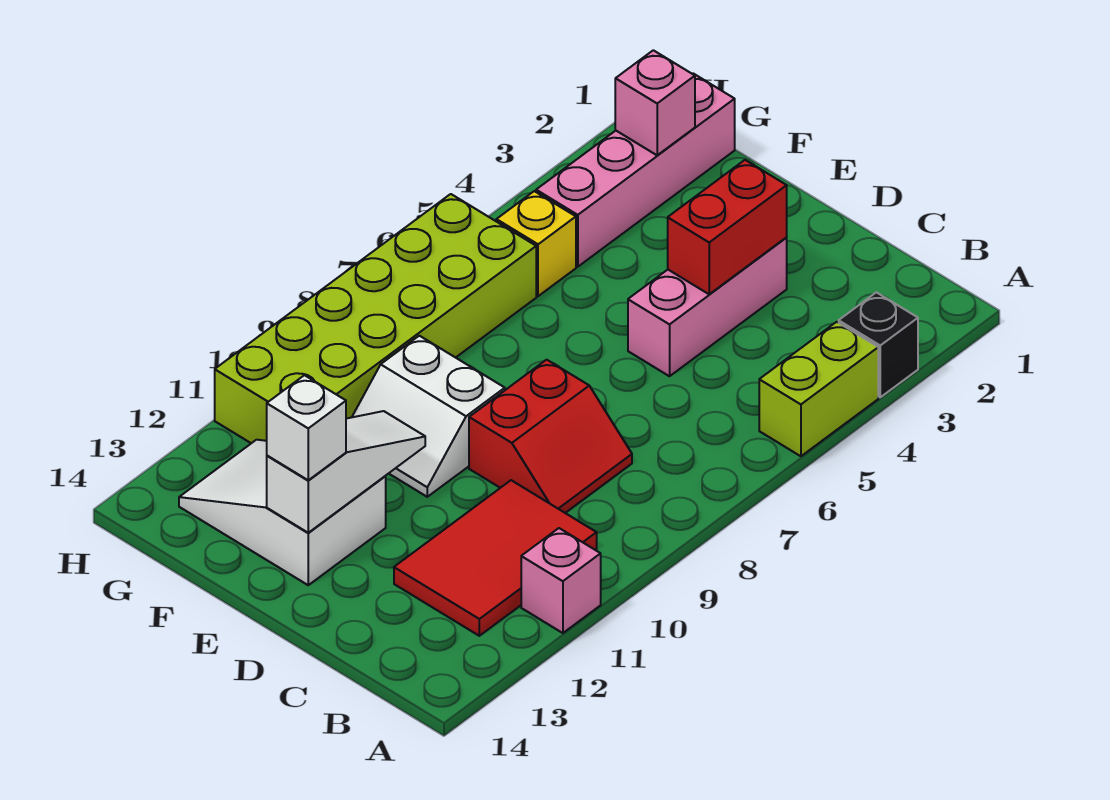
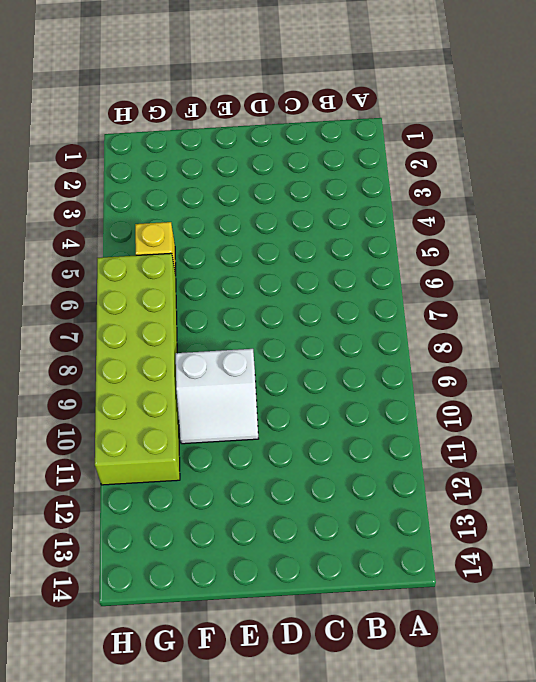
none -> black 1x1 brick [839,292,918,397]
none -> lime 1x2 brick [759,322,878,456]
none -> pink 1x1 brick [521,528,601,633]

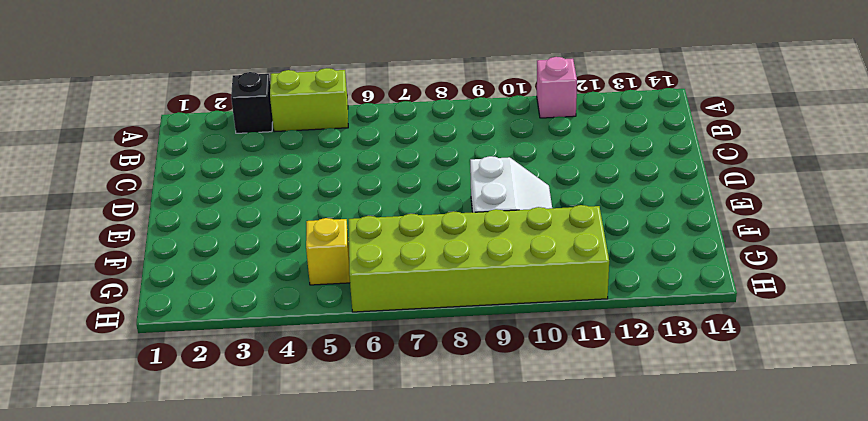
none -> red 2x3 tile [394,480,597,636]
none -> red 2x2 slope [469,360,632,513]
none -> pink 1x3 brick [628,237,787,376]

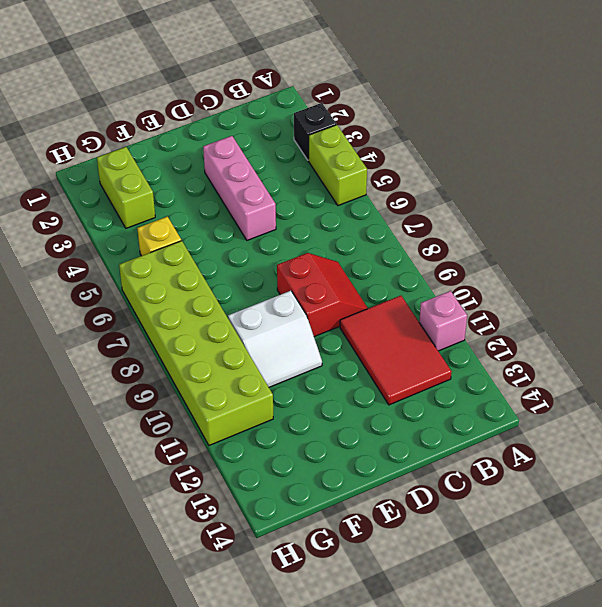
lime 1x2 brick [97,147,155,228] -> pink 1x4 brick [536,74,735,267]
none -> white 2x3 slope [179,440,386,585]
none -> red 1x2 brick [668,160,787,294]
none -> white 1x3 slope [267,411,425,533]

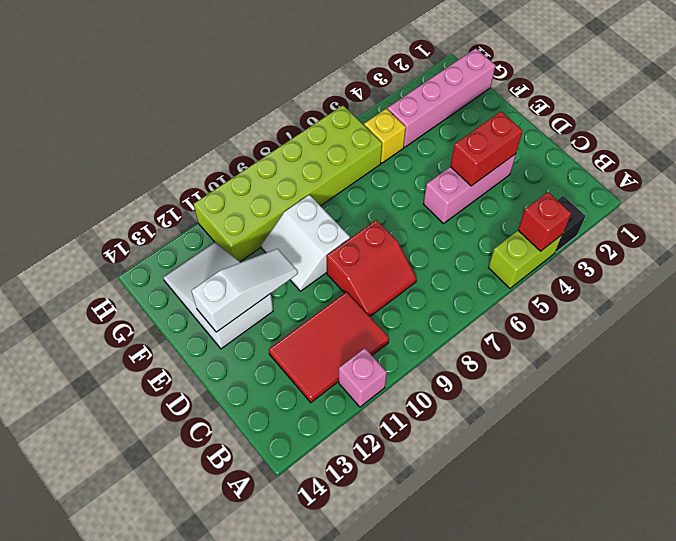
red 1x1 brick [518,192,571,251] -> none
none -> pink 1x1 brick [615,50,695,155]
none -> white 1x1 brick [267,375,346,480]

